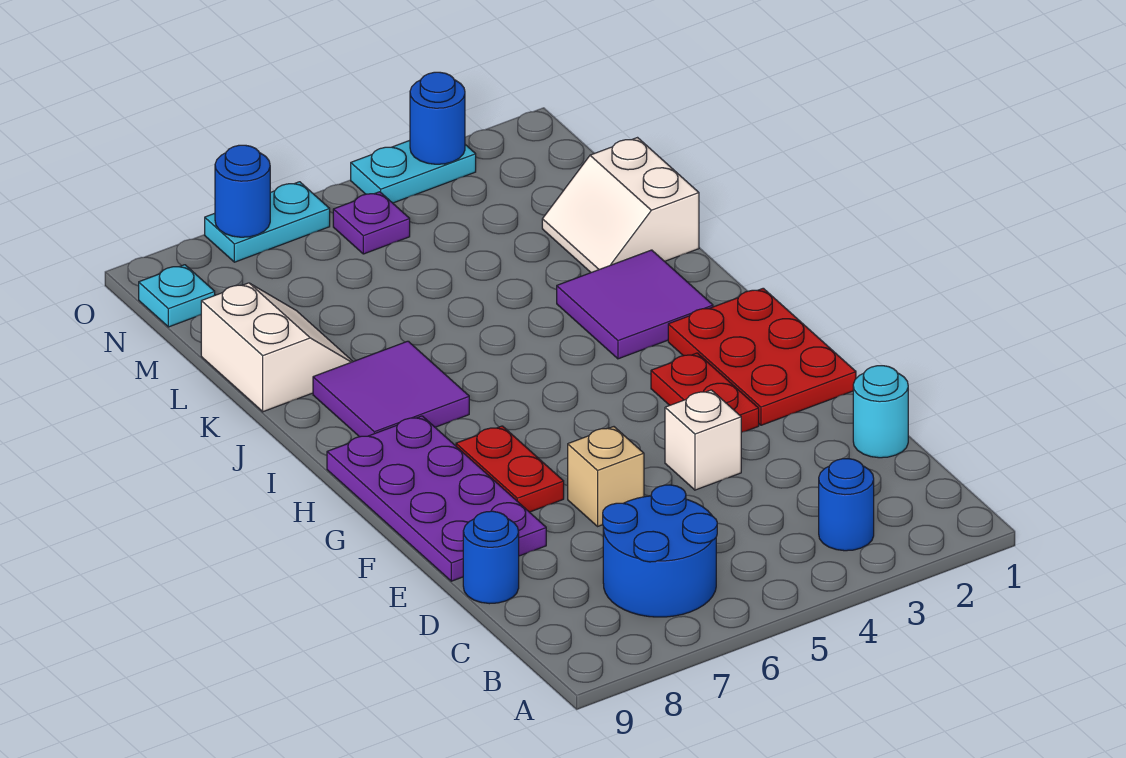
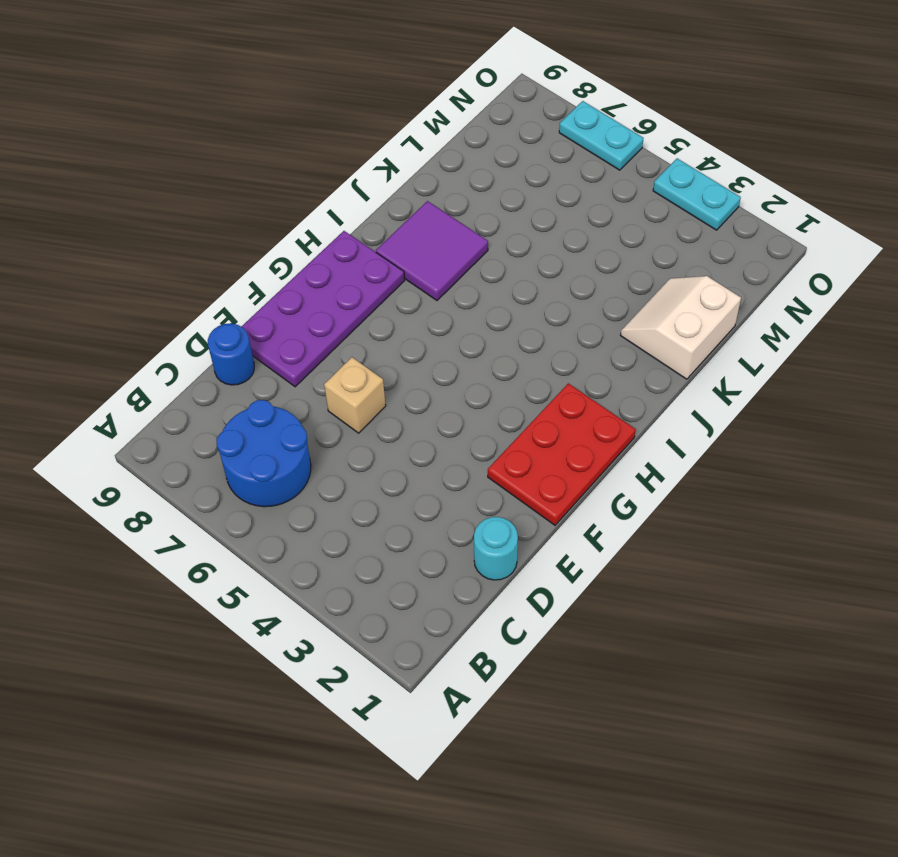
none -> blue 1x1 round brick [819,459,874,551]
none -> white 1x1 brick [665,390,741,490]
none -> red 1x2 plate [651,353,759,433]

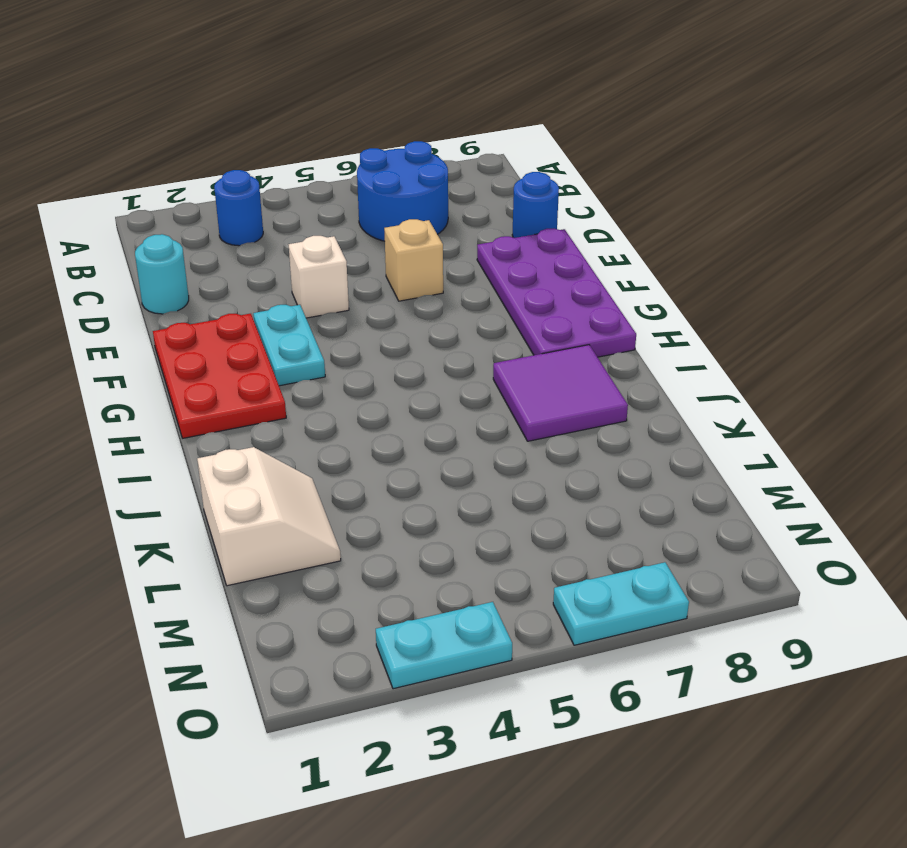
cyan 1x2 plate [253,305,325,386] -> red 1x2 plate [651,353,759,433]
none -> red 1x2 plate [456,426,564,512]
none -> purple 2x2 tile [557,250,713,359]
none -> white 2x2 slope [201,283,353,412]

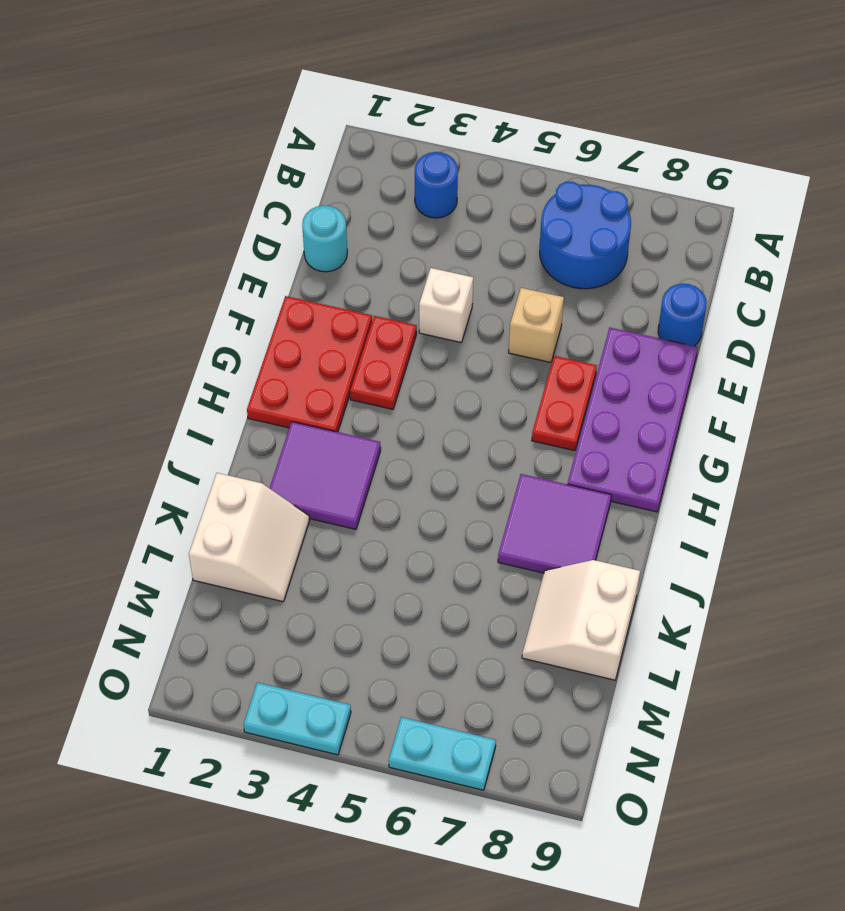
none -> purple 1x1 plate [333,192,410,254]
none -> cyan 1x1 plate [139,265,215,327]
none -> blue 1x1 round brick [410,72,465,164]

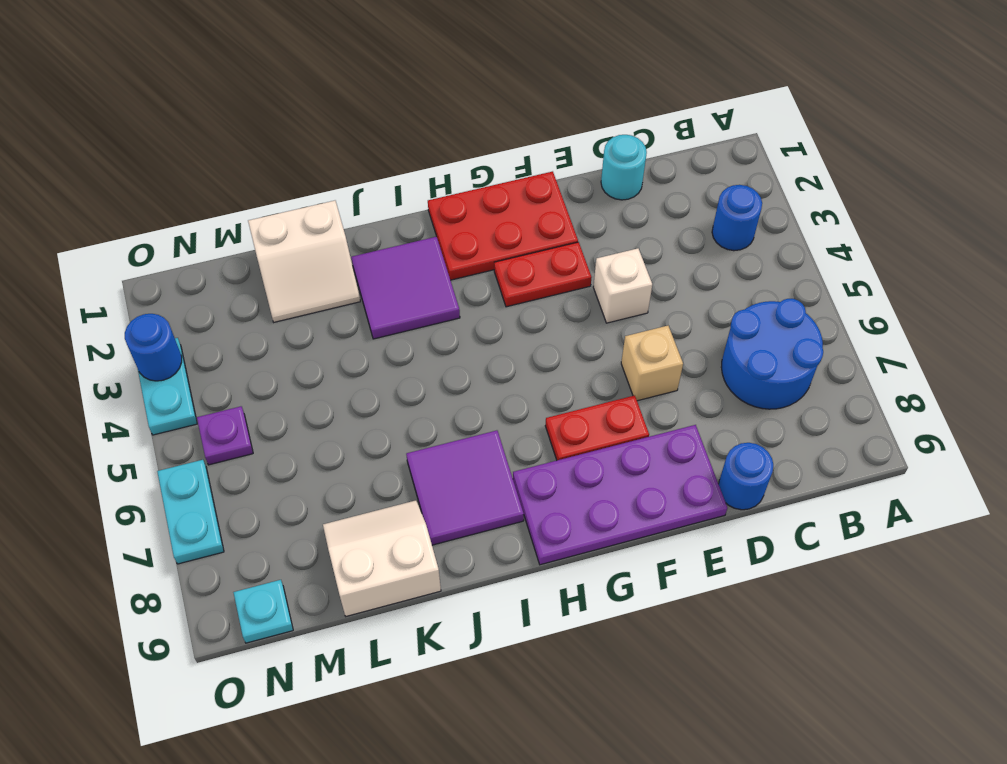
none -> blue 1x1 round brick [215,145,270,237]

